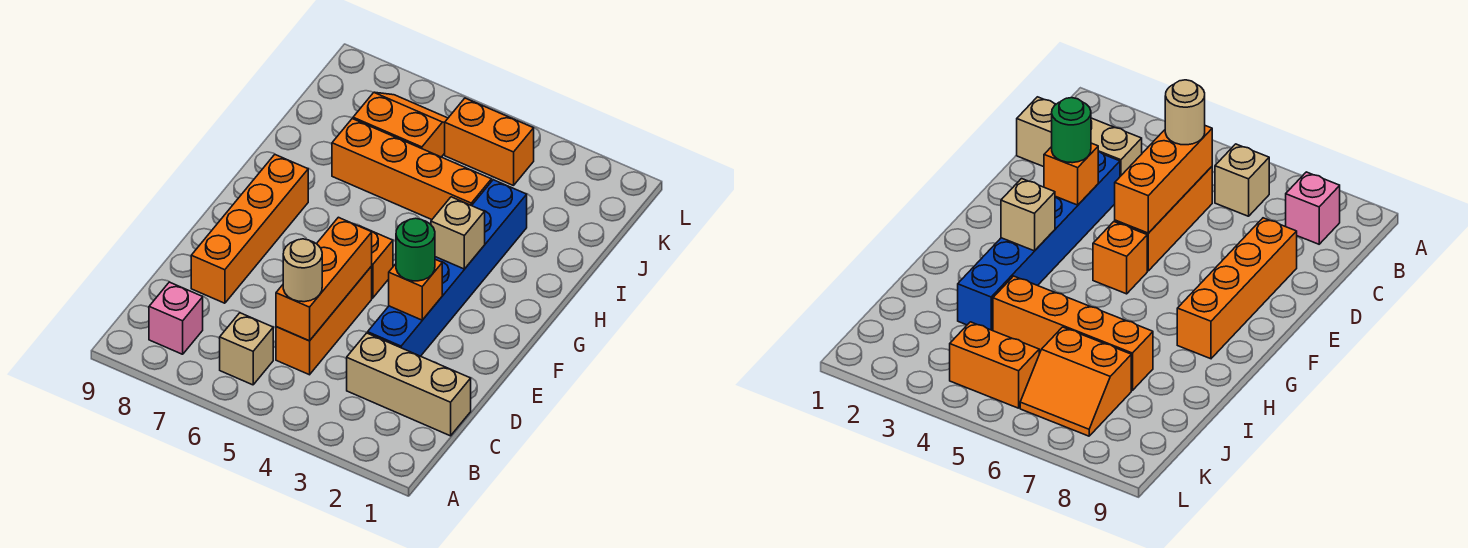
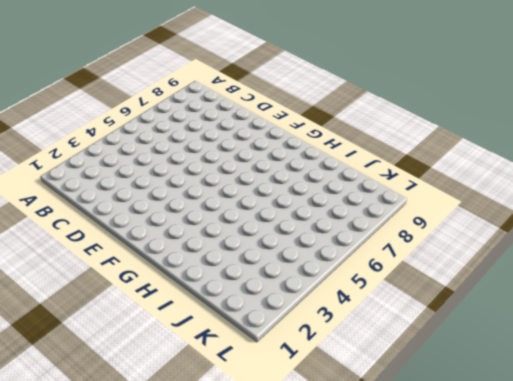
none -> tan 1x1 brick [220,313,273,385]
none -> pink 1x1 brick [149,282,203,354]
none -> tan 1x3 brick [347,333,471,436]

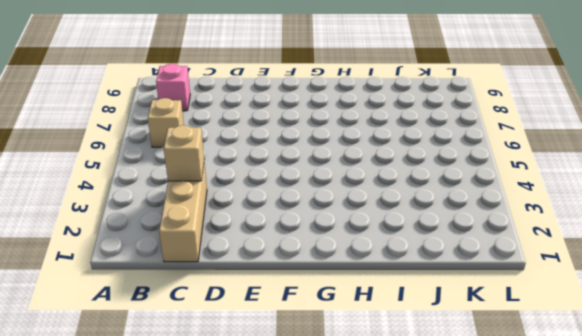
tan 1x1 brick [164,125,204,181] -> tan 1x1 brick moved to [431,197,485,269]
none -> orange 1x3 brick [276,266,372,375]
none -> blue 1x6 brick [368,180,527,356]
none -> orange 1x4 brick [191,155,308,303]

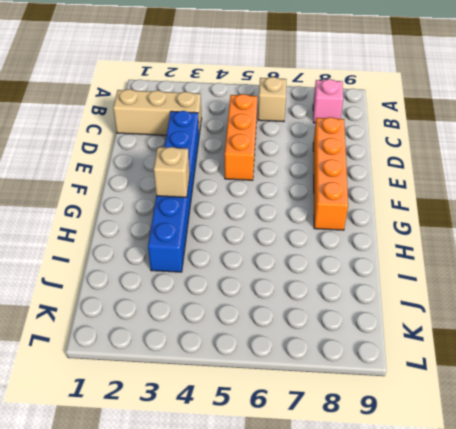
none -> orange 1x1 brick [360,226,393,298]
none -> orange 1x4 brick [332,119,491,220]
none -> orange 2x2 slope [353,92,448,157]

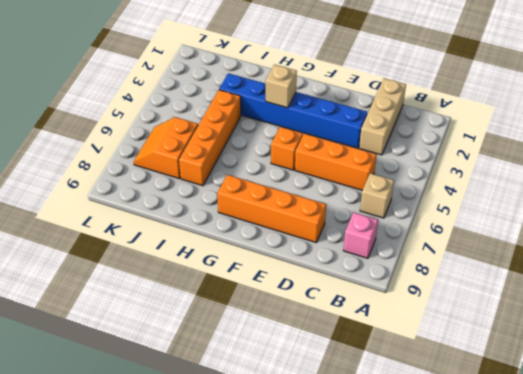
none -> orange 1x2 brick [445,98,534,186]
none -> orange 1x3 brick [276,217,372,341]
none -> orange 1x1 brick [389,259,442,320]

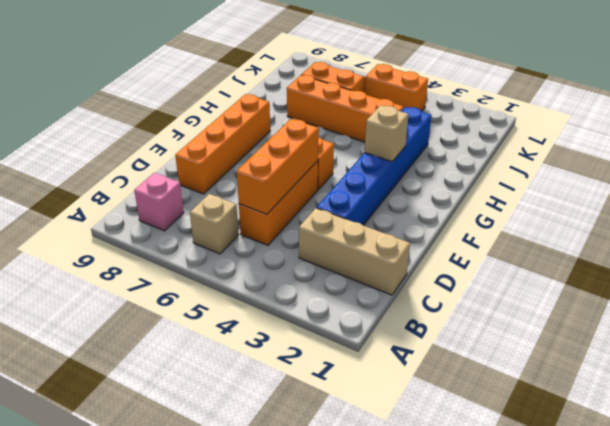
none -> orange 1x1 brick [389,259,442,320]
none -> tan 1x1 round brick [283,239,322,302]
none -> green 1x1 round brick [396,218,435,281]

